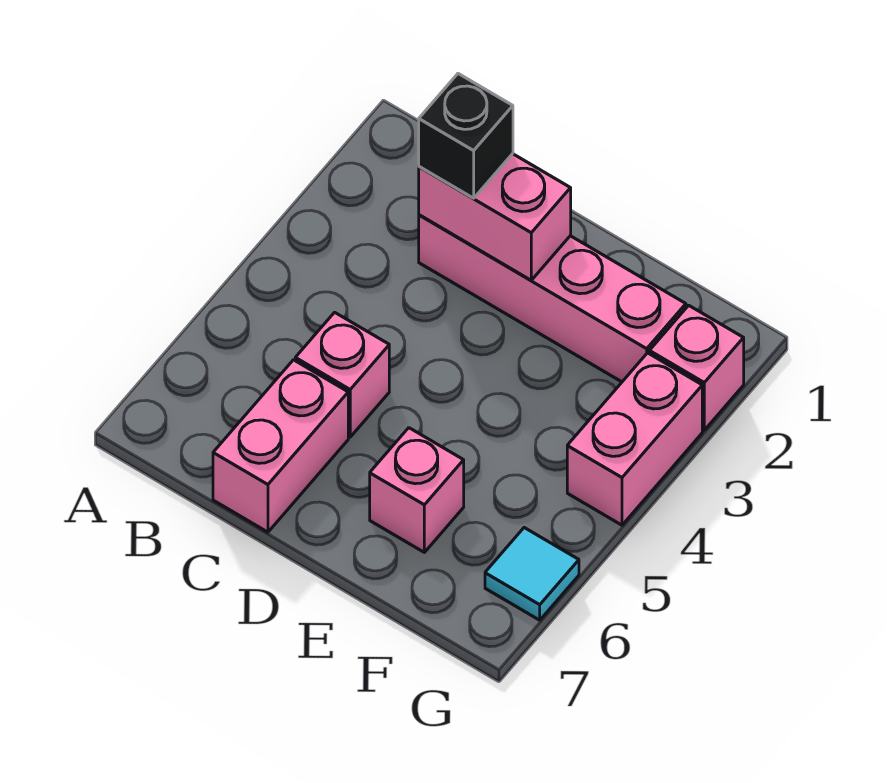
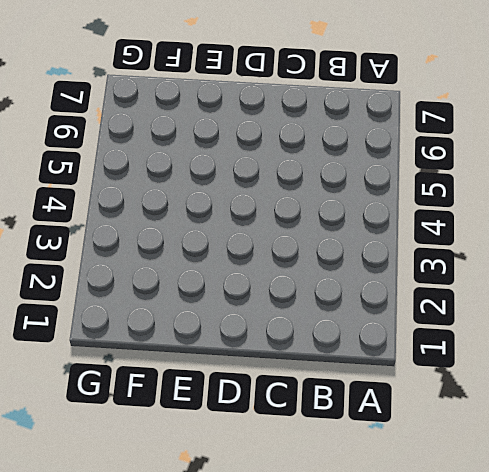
none -> pink 1x4 brick [419,215,686,382]
none -> pink 1x1 brick [295,312,389,437]

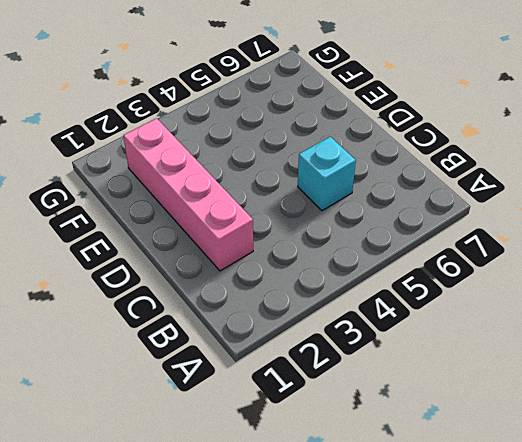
cyan 1x1 brick [298,137,356,211] -> pink 1x1 brick [295,312,389,437]
none -> pink 1x2 brick [213,360,348,532]
none -> pink 1x1 brick [370,428,464,552]

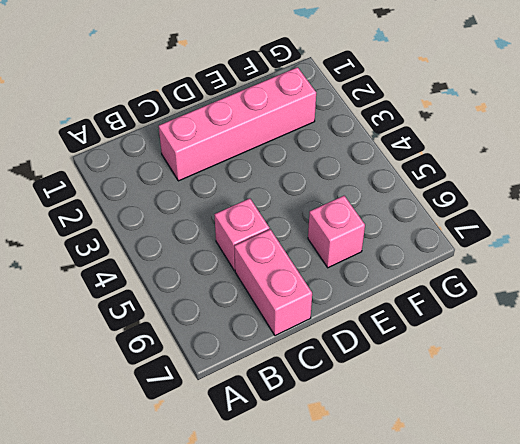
none -> pink 1x1 brick [649,305,744,430]
none -> pink 1x2 brick [567,353,702,525]

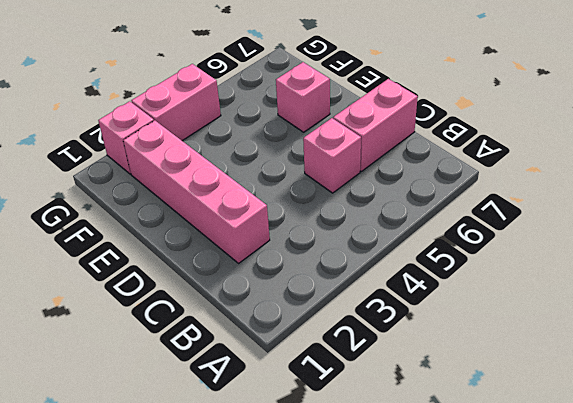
none -> cyan 1x1 tile [485,528,579,620]
none -> pink 1x2 brick [419,154,571,280]

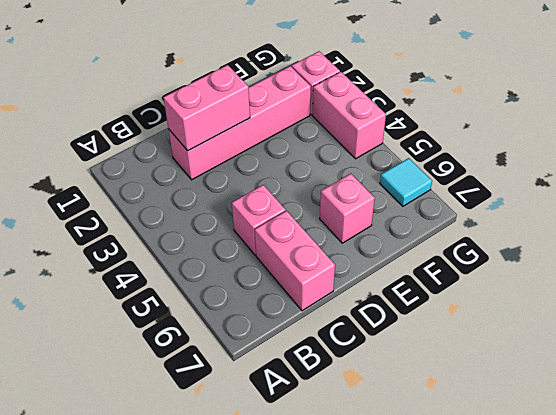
none -> black 1x1 brick [419,74,513,198]

